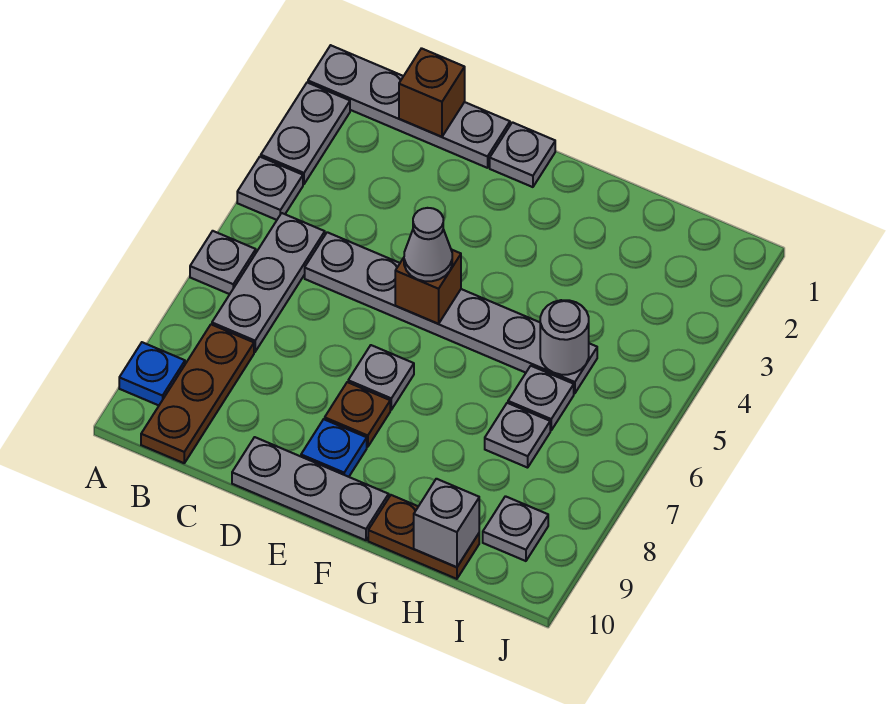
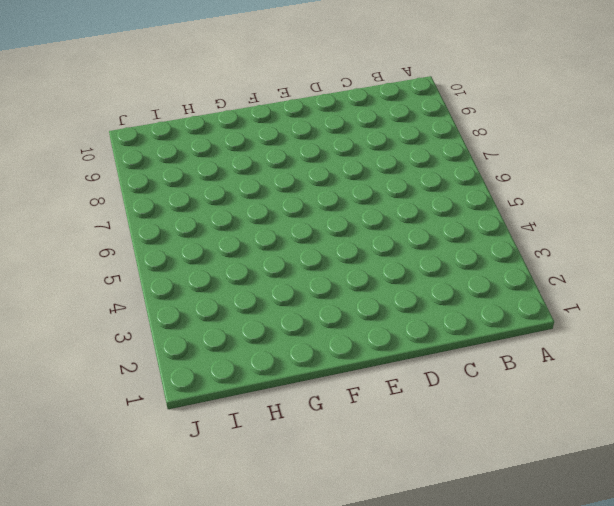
none -> grey 1x4 plate [308,45,510,168]
none -> grey 1x2 plate [261,83,350,184]
none -> grey 1x1 plate [237,157,303,220]

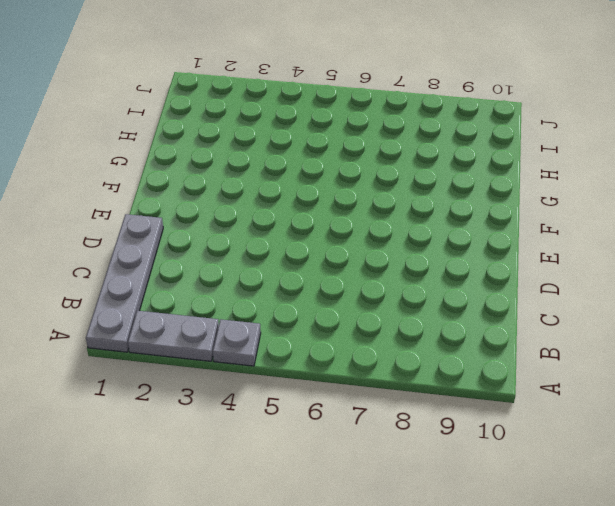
none -> grey 1x1 plate [190,231,256,294]
none -> blue 1x1 plate [119,342,185,405]
none -> grey 1x3 plate [212,213,325,352]

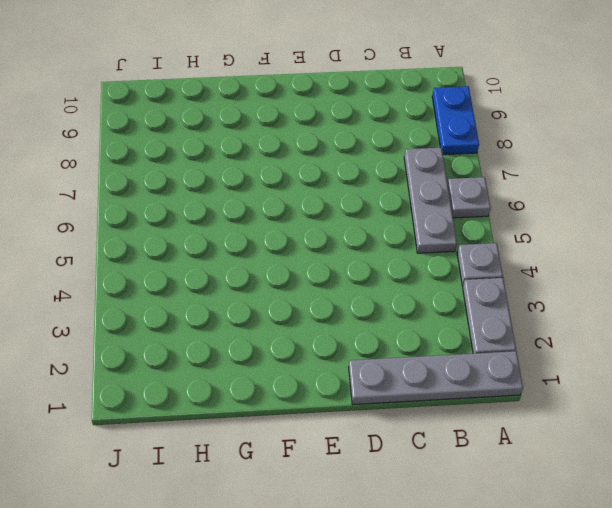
blue 1x2 plate [432,86,479,155] -> blue 1x1 plate [119,342,185,405]
none -> brown 1x3 plate [141,324,254,463]
none -> grey 1x6 plate [305,232,597,393]
none -> grey 1x3 plate [232,437,389,540]

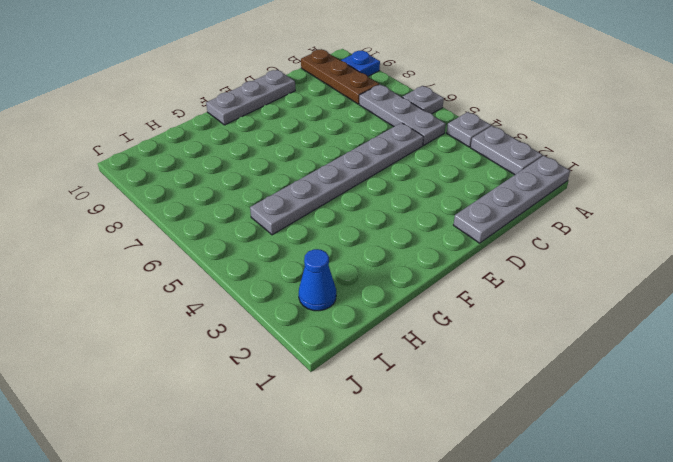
blue 1x1 cone [299,249,336,311] -> none
none -> grey 1x1 plate [490,122,555,187]
none -> grey 1x1 plate [348,345,414,410]
none -> brown 1x1 plate [325,382,390,447]

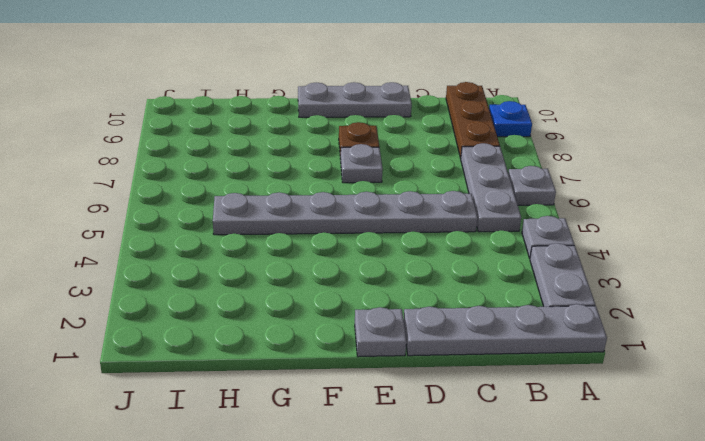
none -> blue 1x1 plate [301,419,367,477]
none -> brown 1x2 plate [368,495,479,579]
none -> grey 1x1 plate [508,366,574,430]

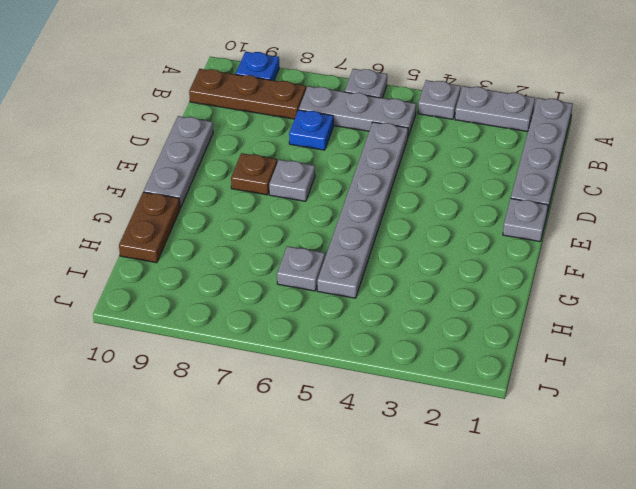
blue 1x1 plate [289,110,333,150] -> blue 1x1 plate moved to [301,419,367,477]
none -> grey 1x1 plate [485,403,550,468]
none -> grey 1x1 plate [483,496,548,561]
none -> brown 1x1 brick [399,48,465,137]

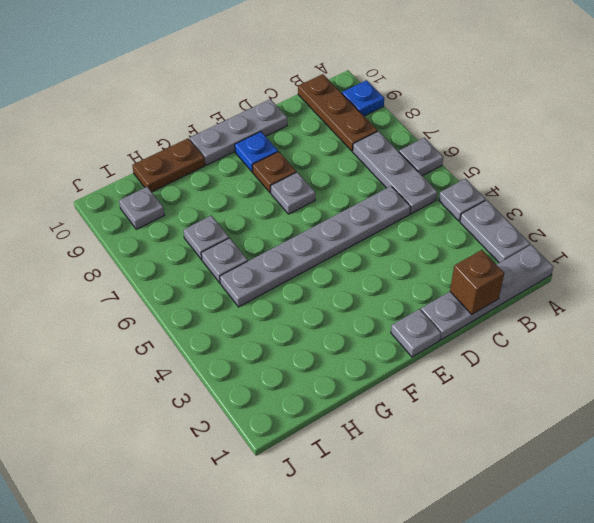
none -> brown 1x1 brick [395,249,461,324]
none -> grey 1x1 round brick [540,300,589,375]
none -> grey 1x1 brick [414,479,479,567]

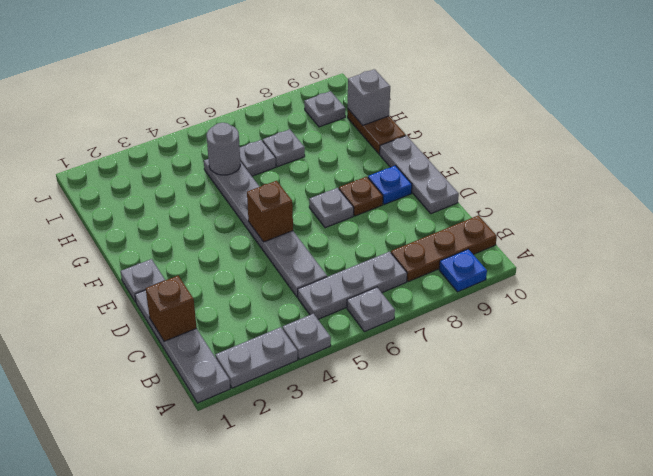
none -> grey 1x1 cone [404,208,452,281]

